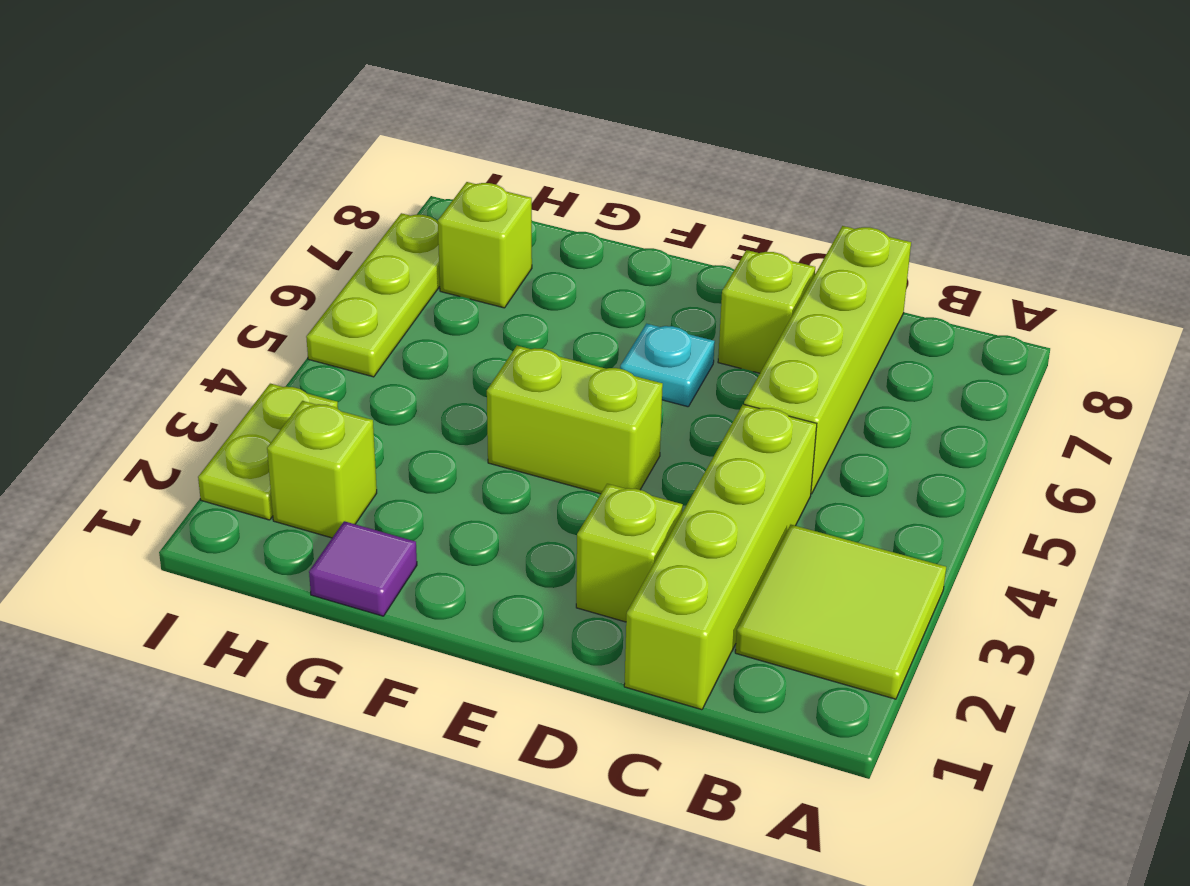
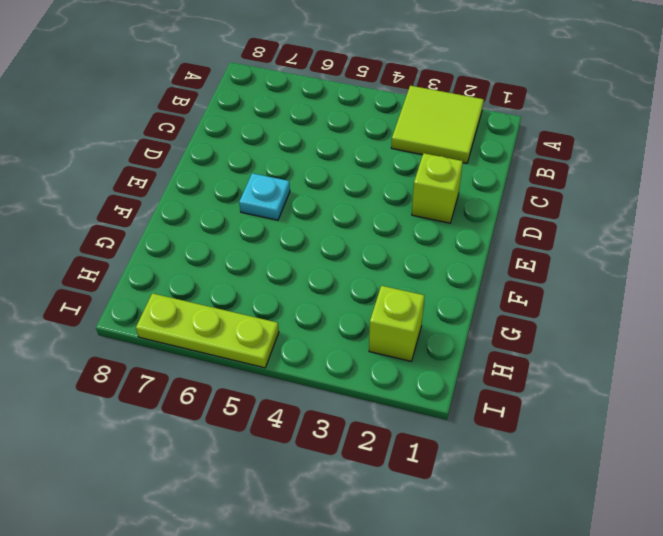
none -> lime 1x4 brick [624,404,817,710]
none -> lime 1x4 brick [744,226,911,494]
none -> lime 1x1 brick [718,250,815,373]

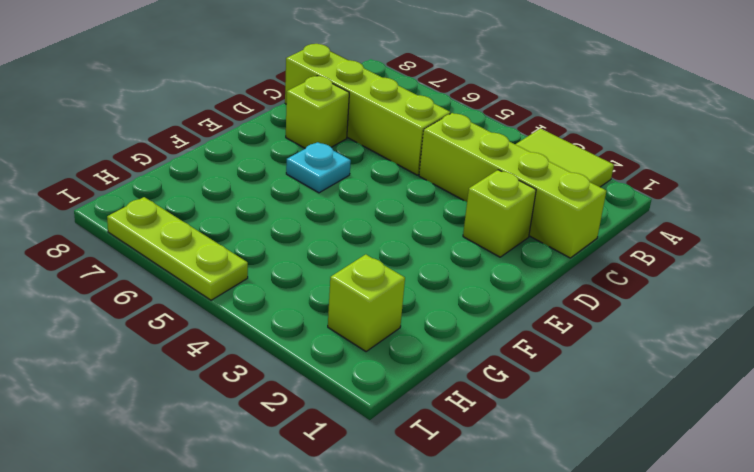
none -> lime 1x2 brick [487,346,663,494]
none -> purple 1x1 tile [309,521,417,616]
none -> lime 1x1 brick [438,182,532,308]

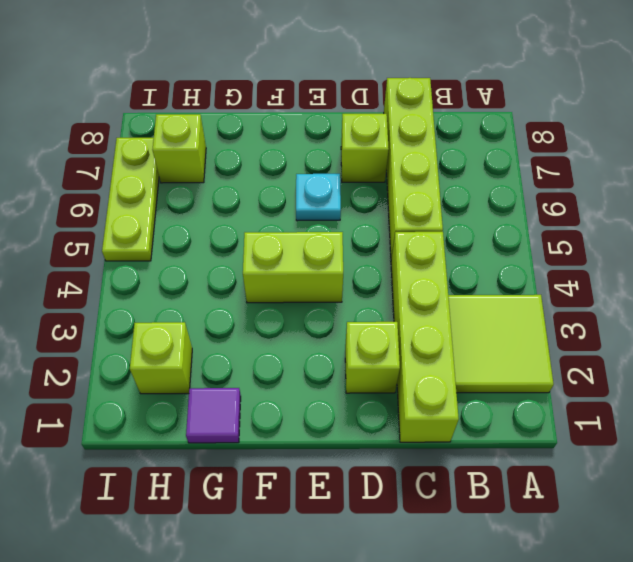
none -> lime 1x2 plate [198,384,338,520]

